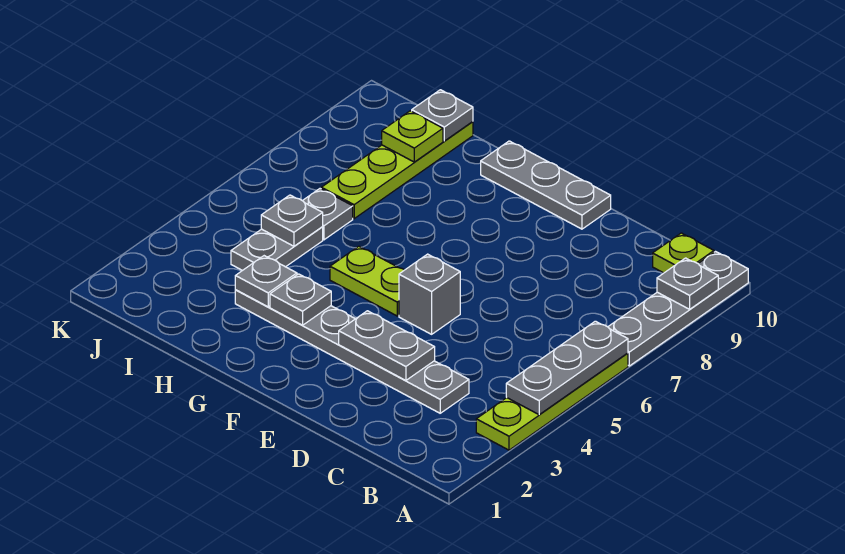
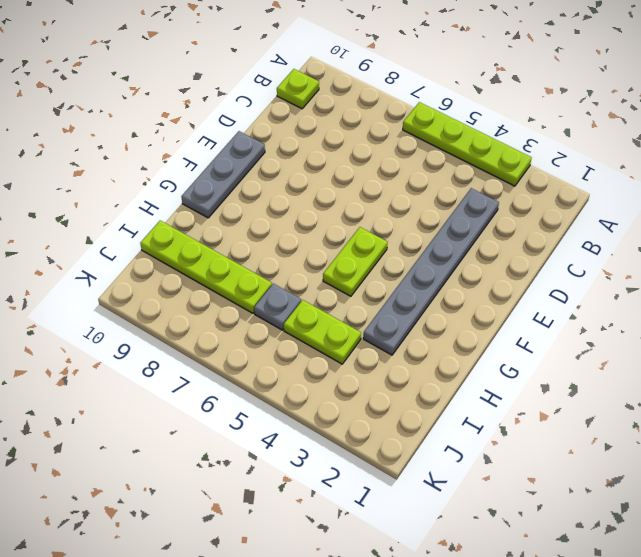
lime 1x2 plate [284,300,361,364] -> grey 1x2 plate [231,227,323,271]
none -> grey 1x4 plate [608,252,748,366]
none -> grey 1x1 brick [399,254,460,334]
none -> grey 1x3 plate [506,321,628,415]

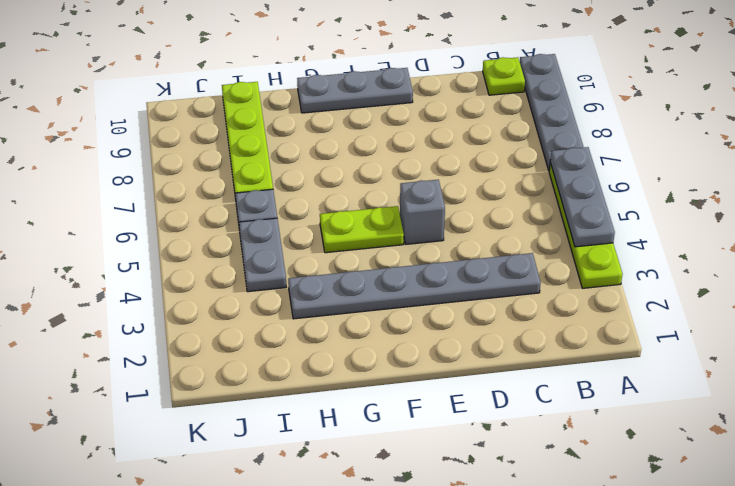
none -> grey 1x1 plate [657,258,718,309]
none -> grey 1x2 plate [339,311,435,380]
none -> grey 1x1 plate [270,274,331,325]

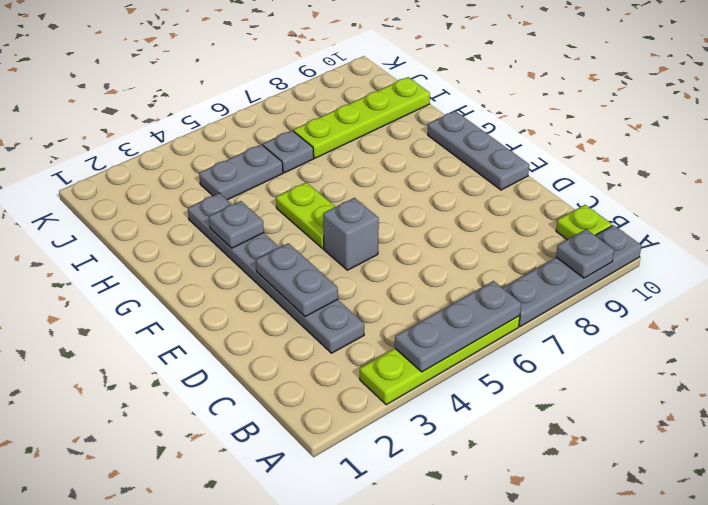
none -> grey 1x1 plate [235,256,297,307]
none -> grey 1x1 plate [261,195,323,246]
none -> lime 1x1 plate [382,111,443,162]

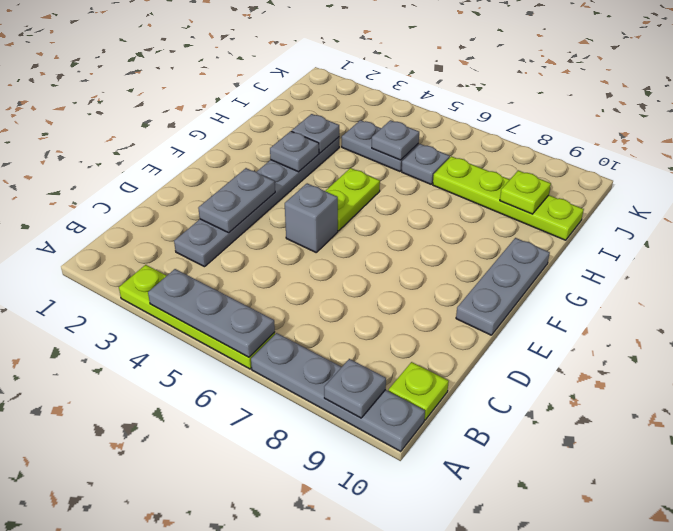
none -> grey 1x1 plate [412,90,473,141]

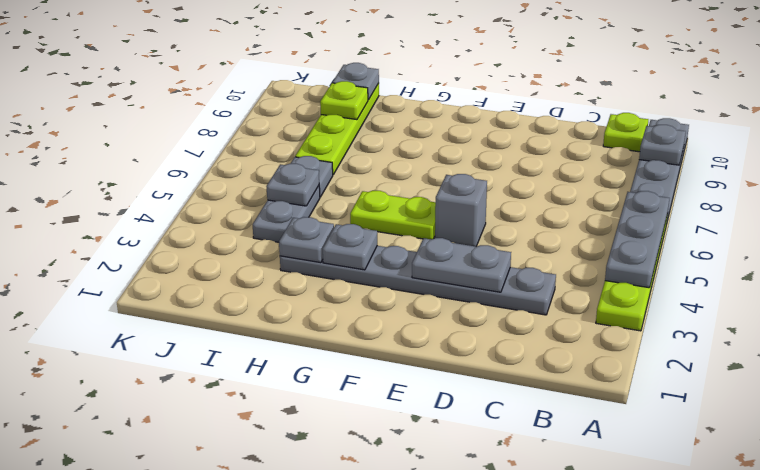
none -> grey 1x3 plate [481,141,611,229]

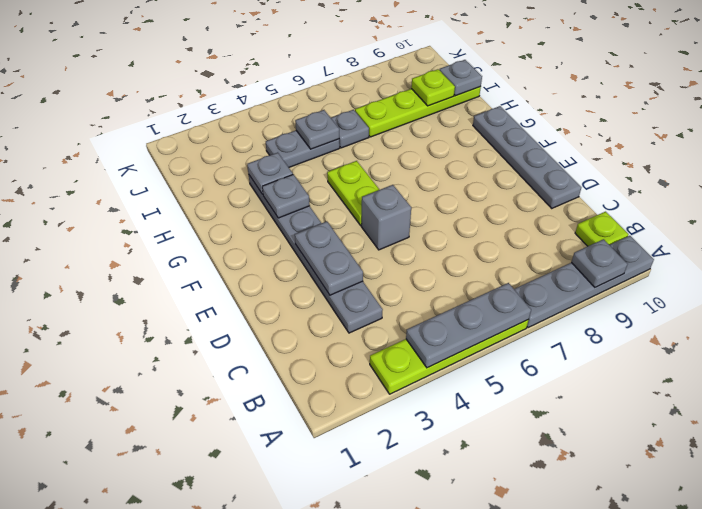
grey 1x4 plate [473,106,581,208] -> grey 1x3 plate [481,141,611,229]

